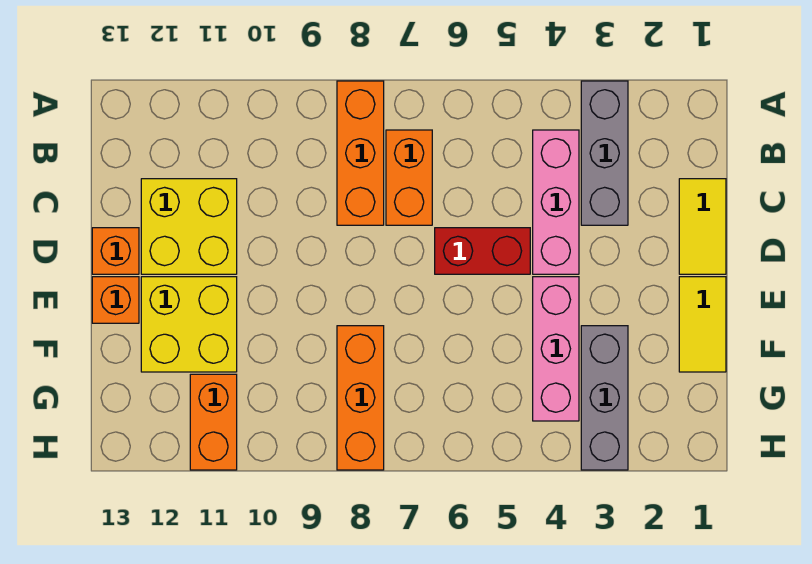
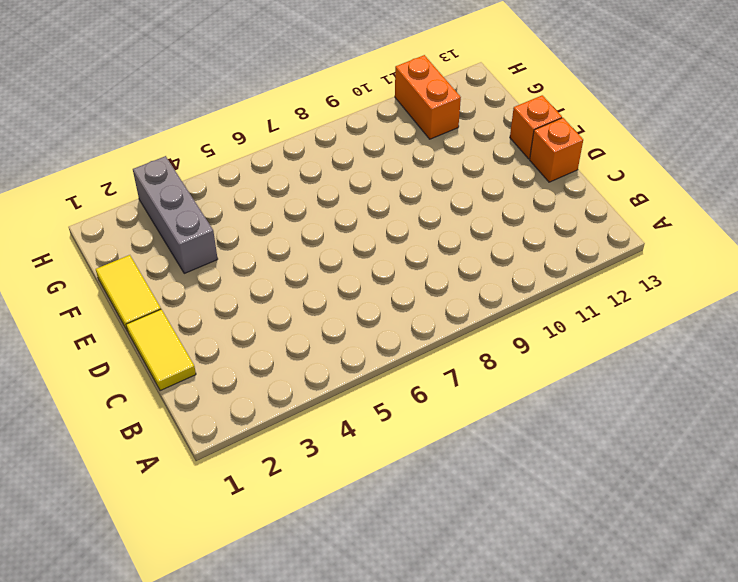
none -> grey 1x3 brick [581,81,628,225]
none -> orange 1x3 brick [337,81,384,225]
none -> pink 1x3 brick [533,130,579,274]

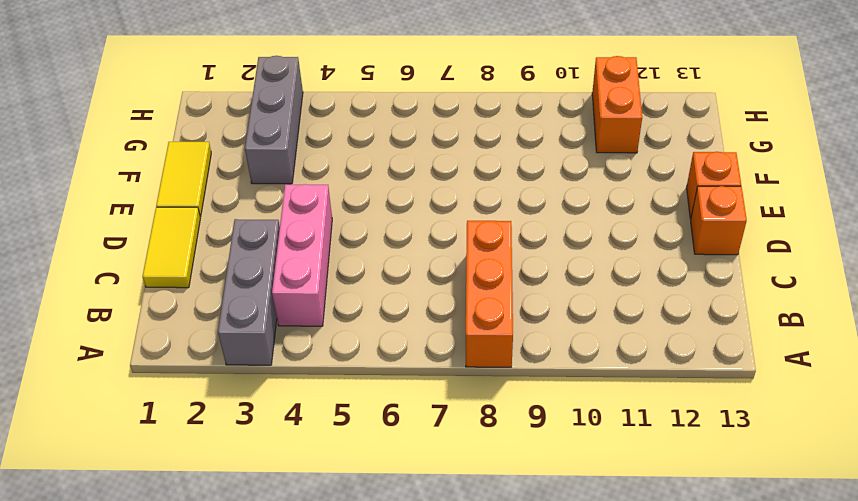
none -> orange 1x2 brick [386,130,432,225]
none -> yellow 2x2 brick [141,179,237,274]
none -> red 1x2 brick [435,228,530,274]

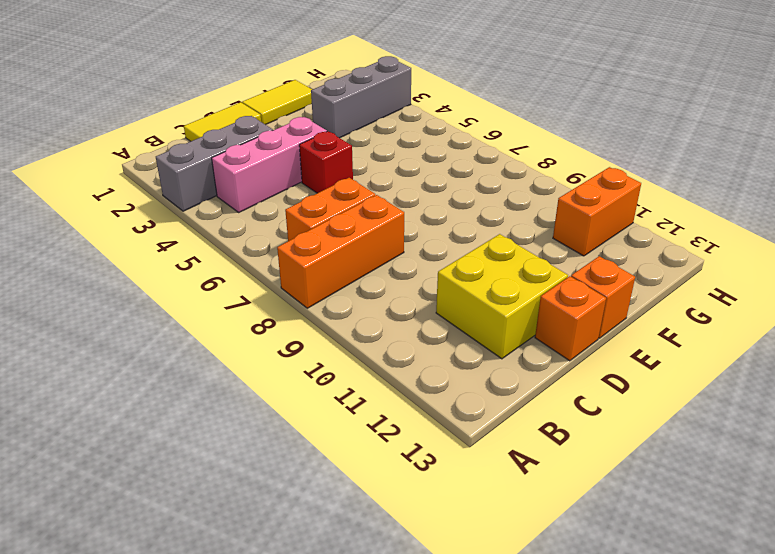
red 1x1 brick [299,131,353,193] -> red 1x2 brick [435,228,530,274]
none -> pink 1x3 brick [533,277,579,421]
none -> yellow 2x2 brick [141,277,237,372]
none -> orange 1x3 brick [337,326,384,470]

